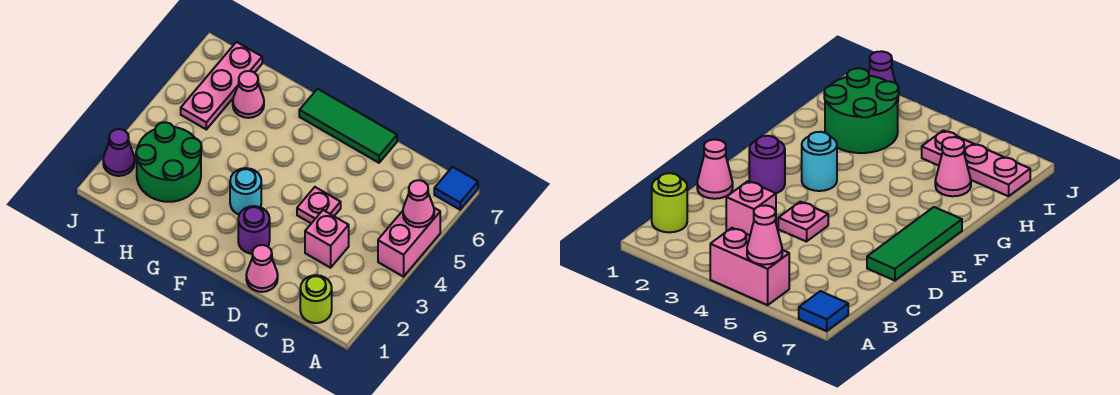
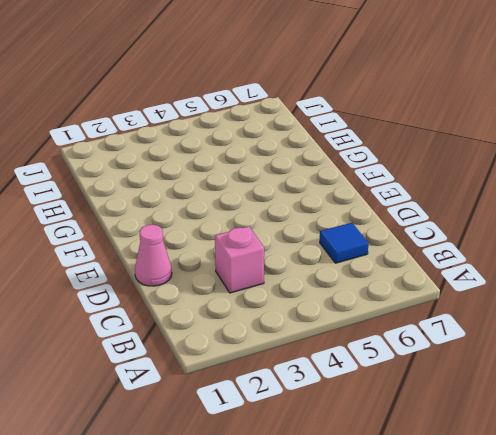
blue 1x1 tile [320,223,368,263] -> blue 1x1 tile moved to [434,167,478,210]
none -> pink 1x2 brick [378,208,440,277]
none -> lime 1x1 round brick [300,275,332,323]
none -> pink 1x1 plate [297,187,341,223]

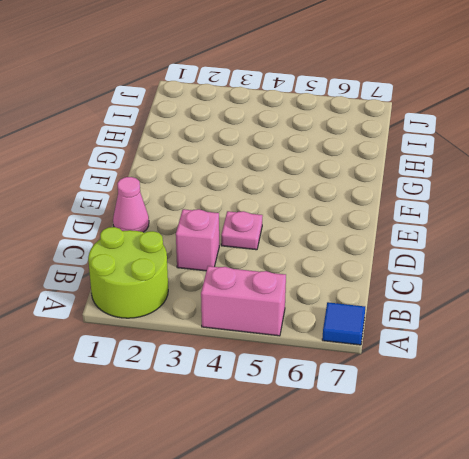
lime 2x2 round brick [88,227,168,318] -> lime 1x1 round brick [300,275,332,323]
none -> green 1x3 tile [299,89,397,163]
none -> purple 1x1 round brick [238,206,270,254]
none -> cyan 1x1 round brick [230,168,261,214]

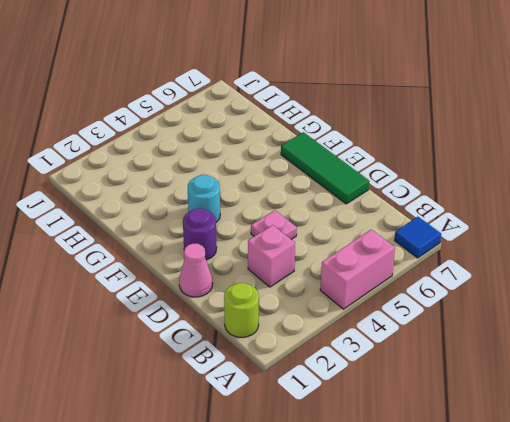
none -> green 2x2 round brick [136,122,202,202]
none -> pink 1x1 cone [233,71,264,118]
none -> pink 1x3 plate [181,42,262,129]

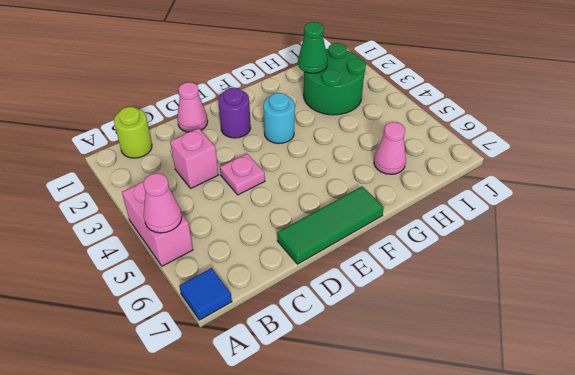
green 1x1 cone [298,22,328,73] -> none
none -> pink 1x3 plate [181,42,262,129]
none -> purple 1x1 cone [103,129,135,176]

